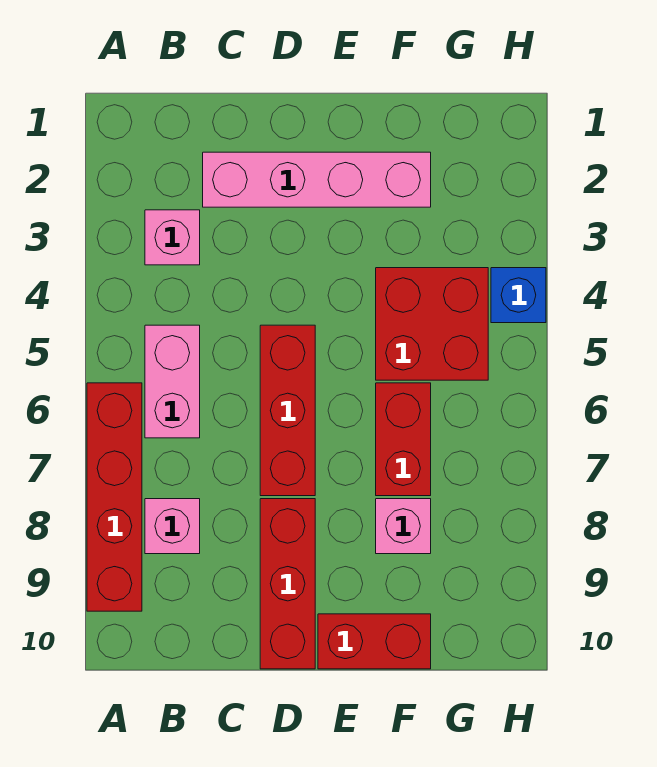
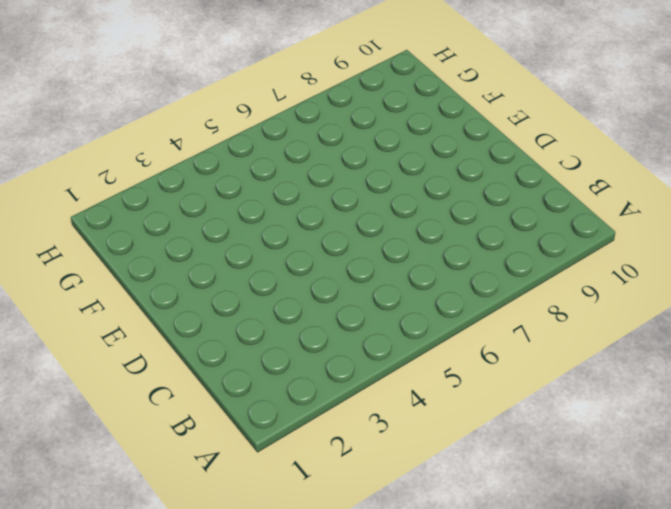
none -> red 1x4 brick [87,383,142,611]
none -> pink 1x1 brick [145,210,200,265]
none -> pink 1x2 brick [145,325,200,438]

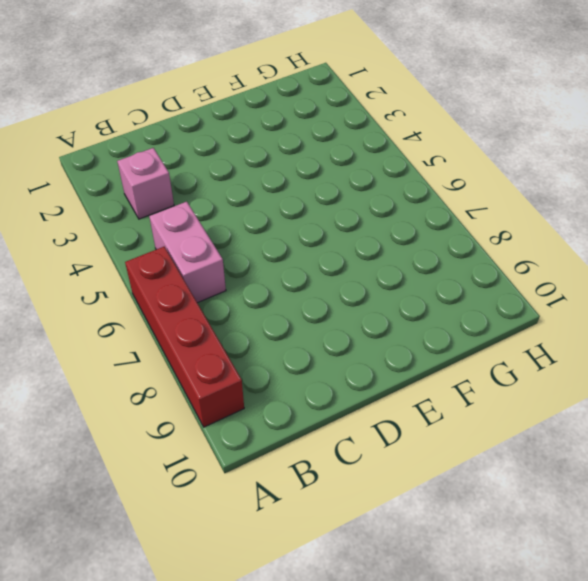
none -> pink 1x1 brick [145,499,200,554]
none -> pink 1x4 brick [203,152,431,207]
none -> red 1x3 brick [260,325,315,496]

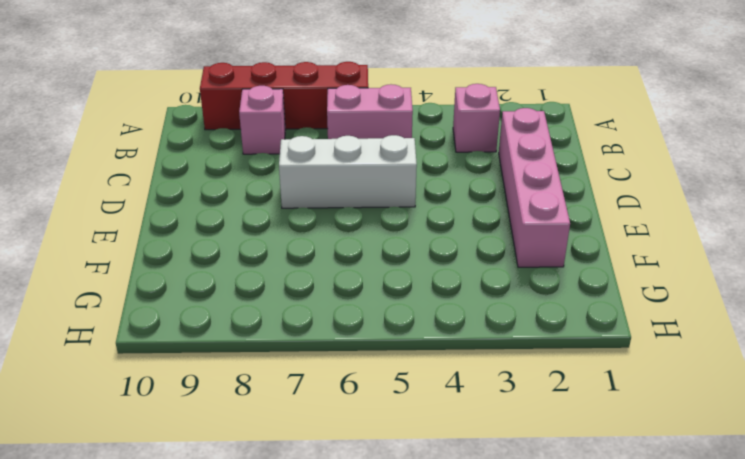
white 1x3 brick [279,135,417,208] -> red 1x3 brick [260,325,315,496]
none -> red 1x3 brick [260,499,315,669]
none -> red 1x2 brick [318,614,431,669]
none -> red 2x2 brick [376,268,488,380]

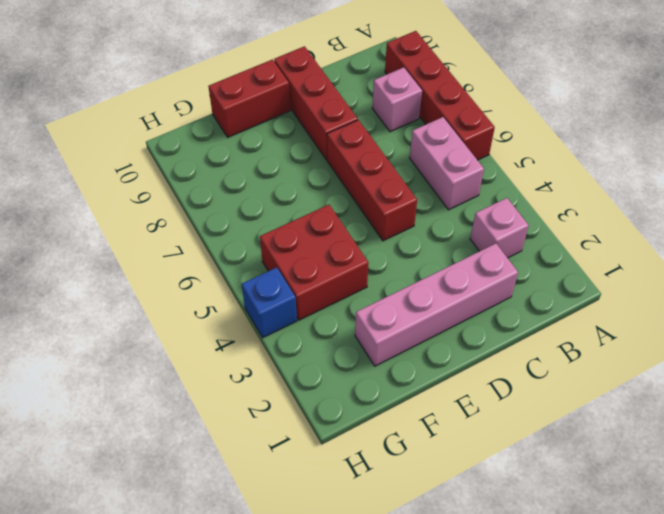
none -> red 1x2 brick [376,383,431,496]
none -> pink 1x1 brick [376,499,431,554]

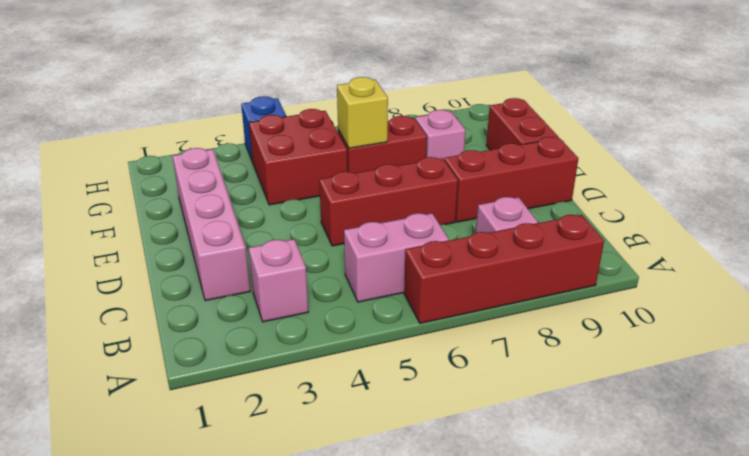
yellow 1x1 brick [337,77,388,148] -> none

